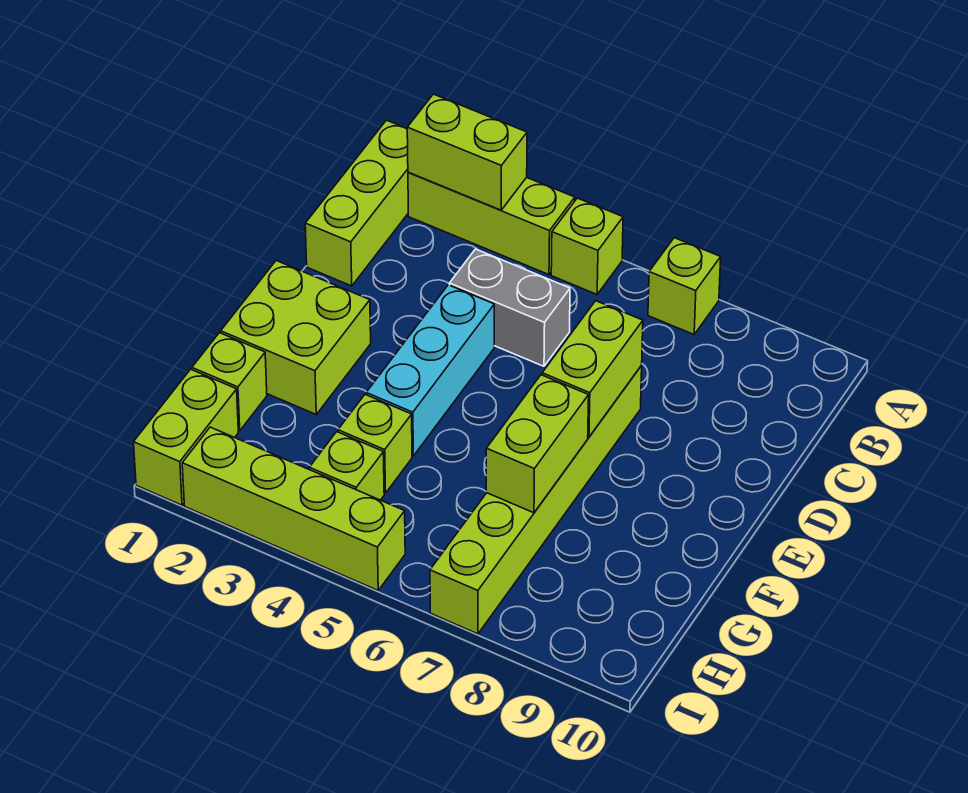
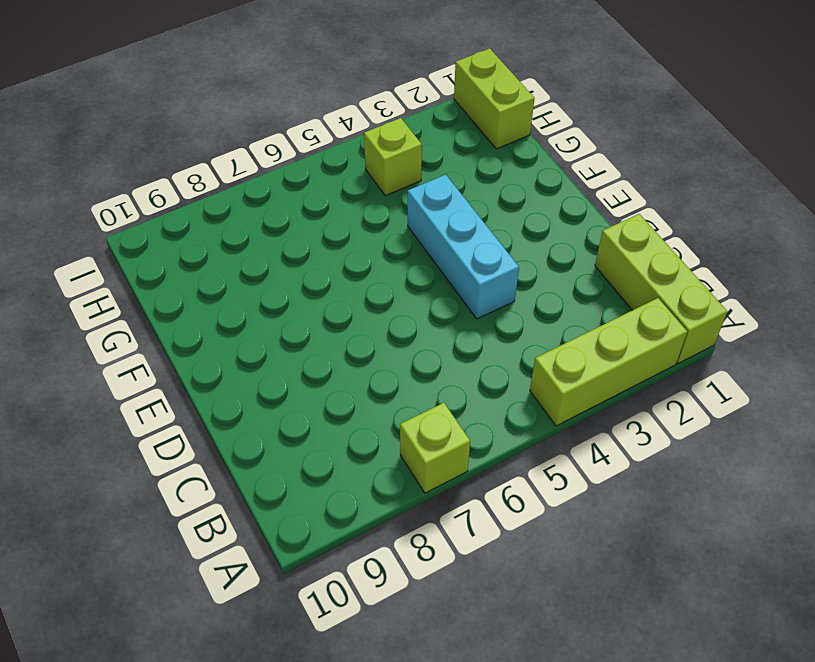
none -> lime 1x1 brick [551,198,623,294]
none -> grey 1x2 brick [449,249,570,366]
none -> lime 1x6 brick [430,366,642,634]

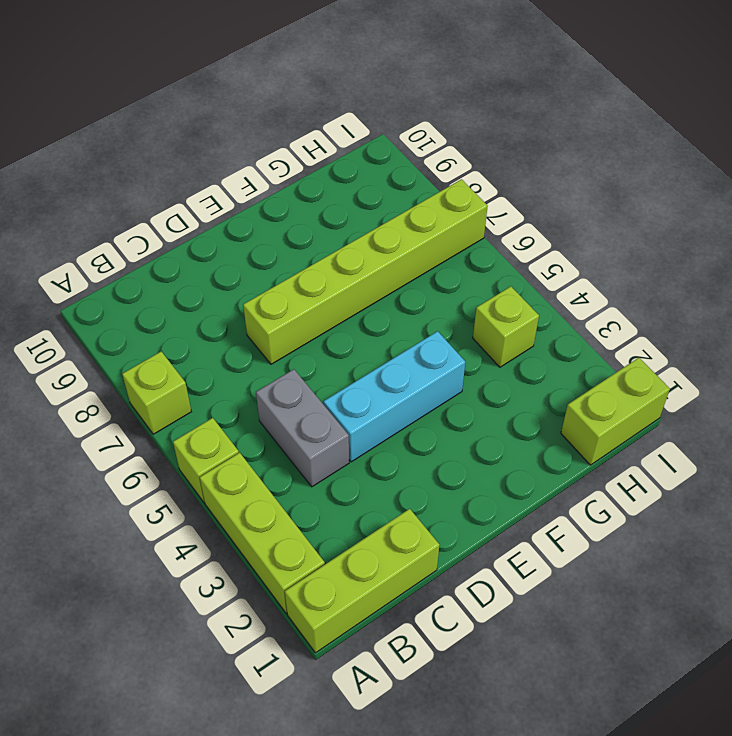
none -> lime 2x2 brick [221,261,371,414]
none -> lime 1x1 brick [192,333,267,431]
none -> lime 1x1 brick [338,395,412,493]

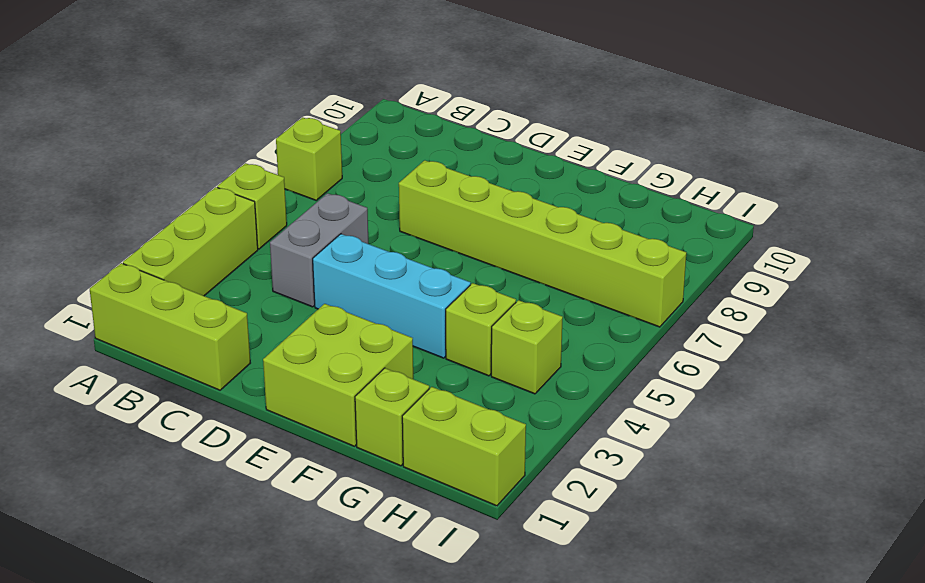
none -> lime 1x4 brick [182,427,405,590]
none -> lime 1x2 brick [407,94,527,210]
none -> lime 1x2 brick [542,301,643,437]

